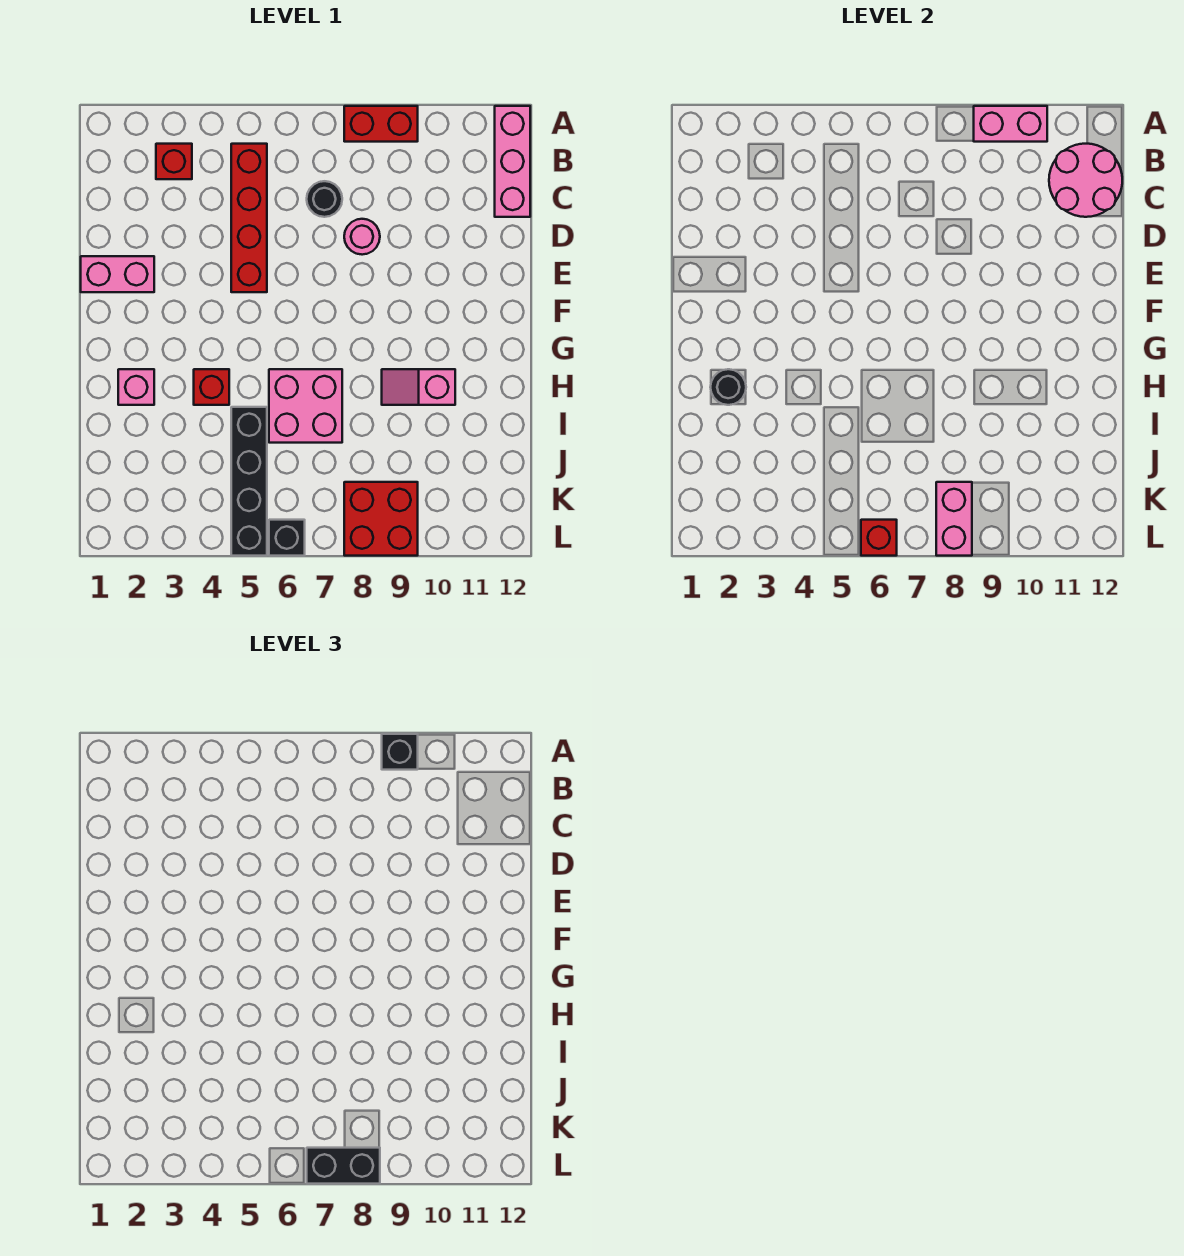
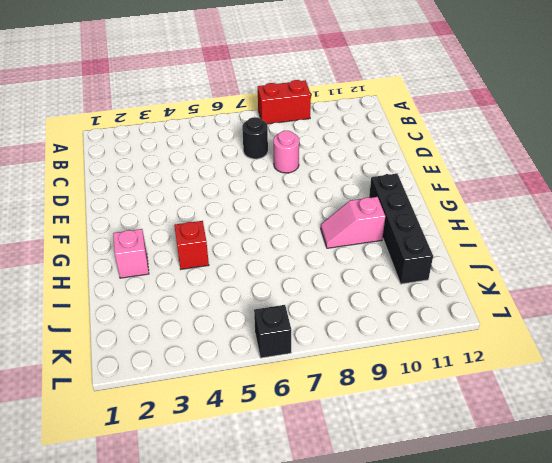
black 1x4 brick [369,174,433,284] -> black 1x4 brick moved to [231,407,267,556]
none -> pink 1x3 brick [495,106,530,217]
none -> red 1x1 brick [156,144,192,179]
none -> red 1x4 brick [231,144,267,292]

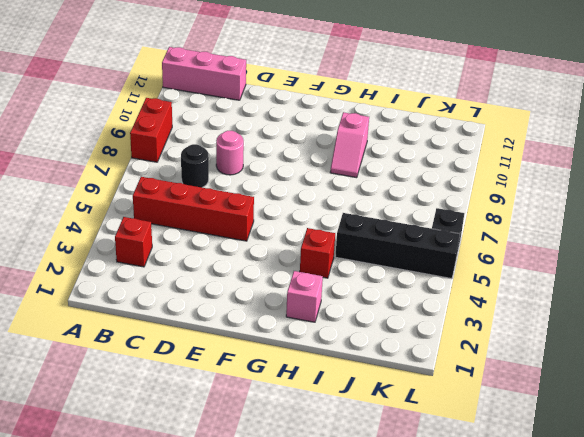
none -> pink 1x2 brick [81,256,154,292]
none -> pink 2x2 brick [269,369,342,443]
none -> red 2x2 brick [344,482,418,556]

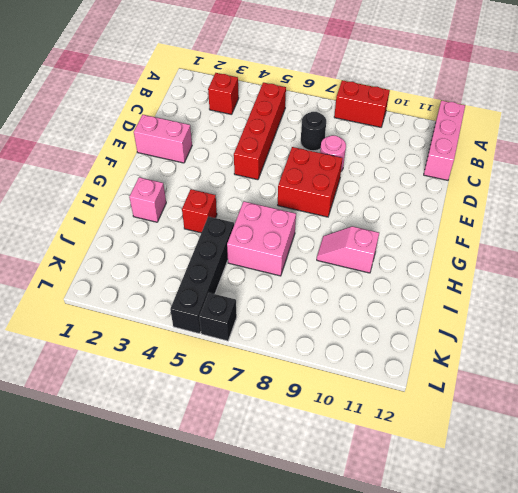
red 2x2 brick [278,147,343,217] -> red 2x2 brick moved to [344,482,418,556]
none -> pink 1x2 brick [974,106,1047,142]
none -> pink 2x2 round brick [1049,144,1122,217]
none -> black 1x1 round brick [710,369,746,405]

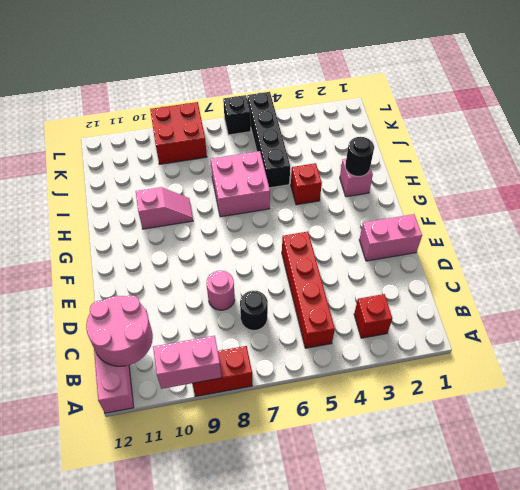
none -> pink 1x2 brick [936,482,972,556]
none -> red 1x1 brick [861,520,897,556]
none -> black 1x1 brick [382,734,418,770]

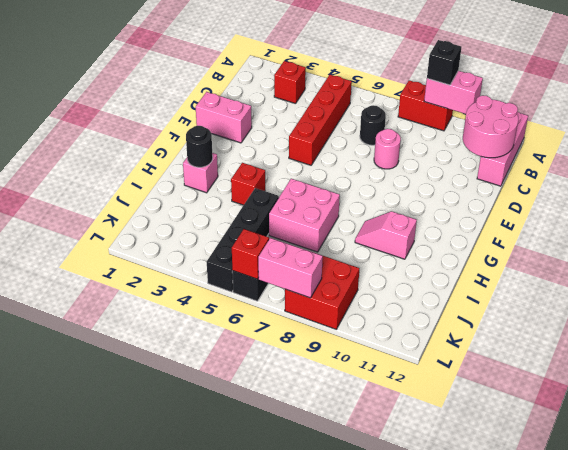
pink 1x2 brick [258,238,323,298] -> pink 1x2 brick turned to [936,482,972,556]
none -> black 1x2 brick [307,1148,380,1184]

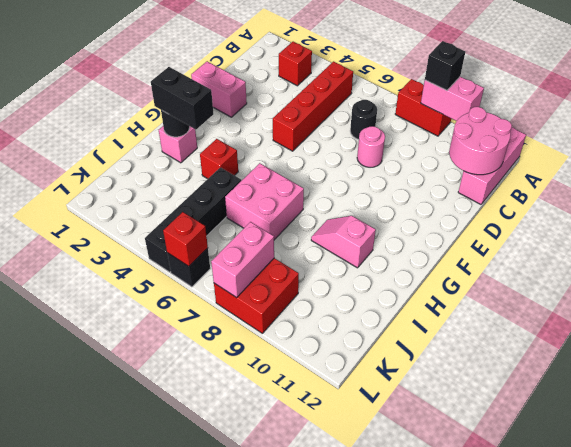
black 1x2 brick [151,67,213,130] -> black 1x2 brick moved to [307,1148,380,1184]

